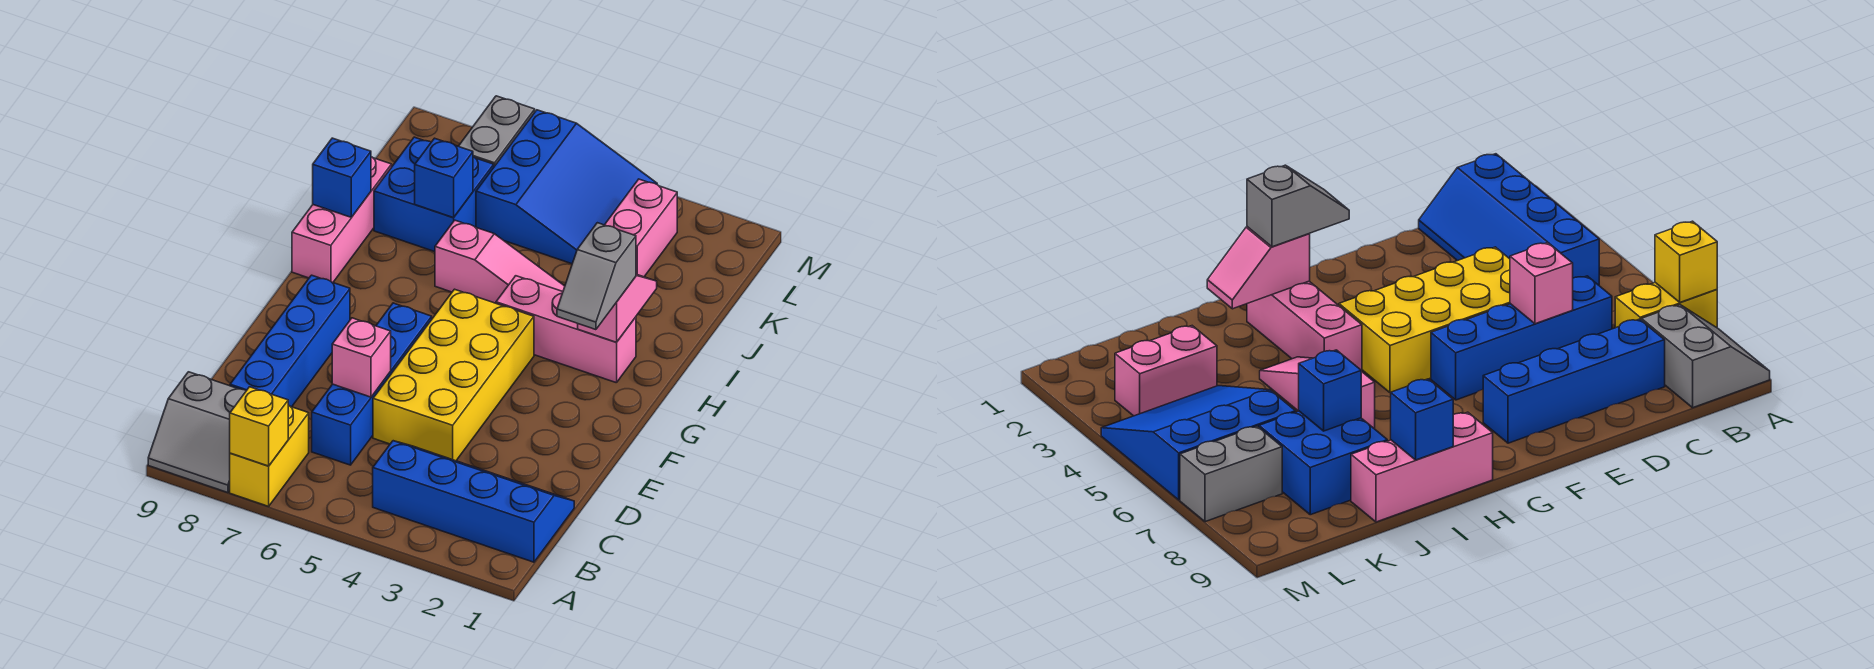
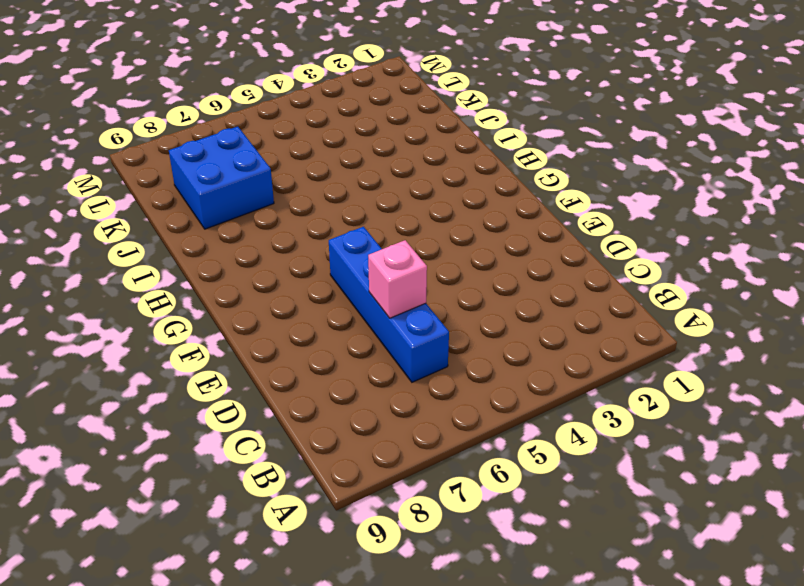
none -> yellow 1x2 brick [230,405,309,506]
none -> grey 2x2 slope [148,372,246,493]
none -> blue 2x4 slope [373,441,574,562]

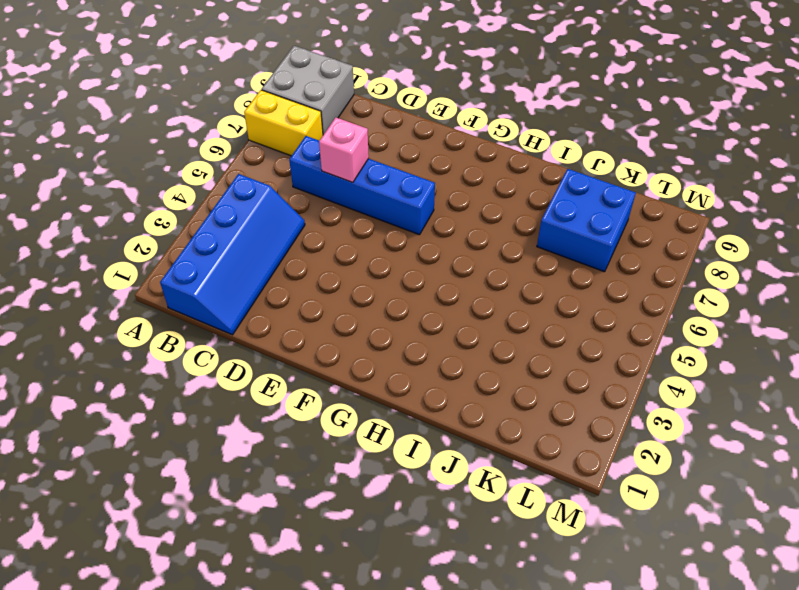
grey 2x2 brick [262,46,354,135] -> grey 2x2 slope [148,372,246,493]
none -> blue 1x4 brick [230,275,350,407]
none -> yellow 2x4 brick [373,289,534,461]
none -> pink 1x3 brick [496,276,636,383]

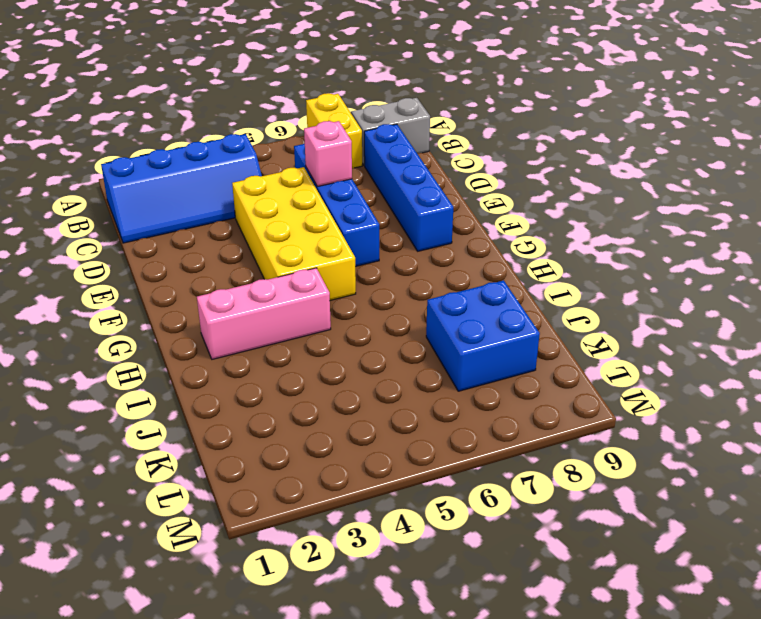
none -> pink 1x3 brick [292,157,392,282]
none -> pink 1x3 slope [435,220,565,303]
none -> pink 1x2 brick [605,179,677,277]

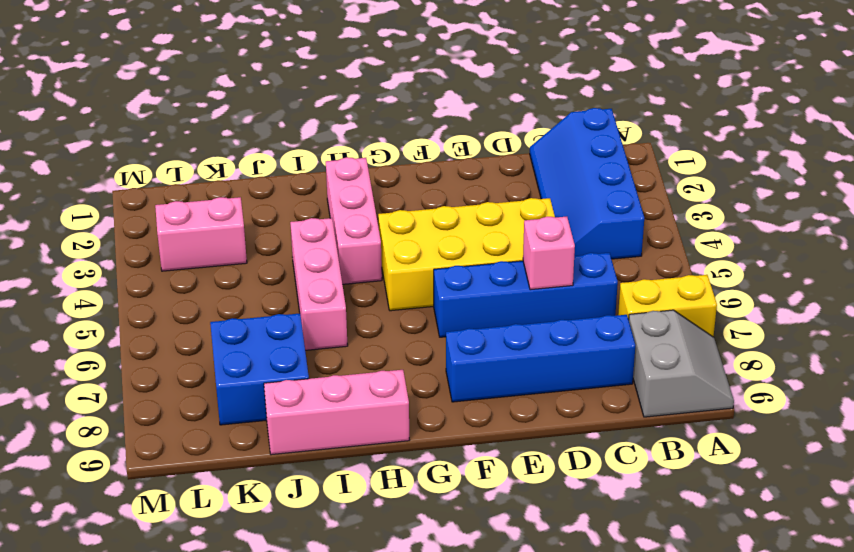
pink 1x3 brick [290,218,348,350] -> pink 1x3 slope [435,220,565,303]
none -> blue 3x3 slope [476,110,657,264]
none -> grey 1x2 brick [459,96,535,166]
none -> yellow 1x1 brick [230,387,288,466]

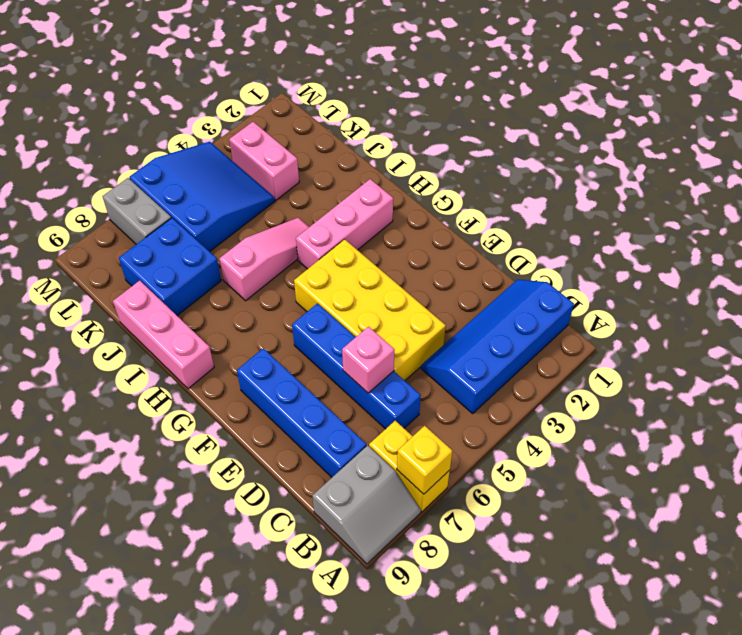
none -> pink 1x2 slope [578,274,657,342]
none -> blue 1x1 brick [313,138,371,217]
none -> blue 1x1 brick [415,138,473,218]

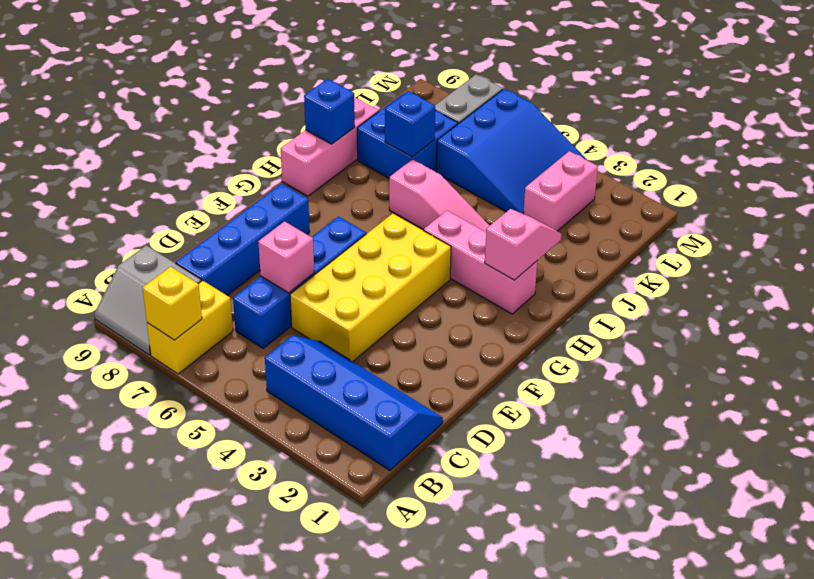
none -> grey 1x2 slope [557,223,636,330]

